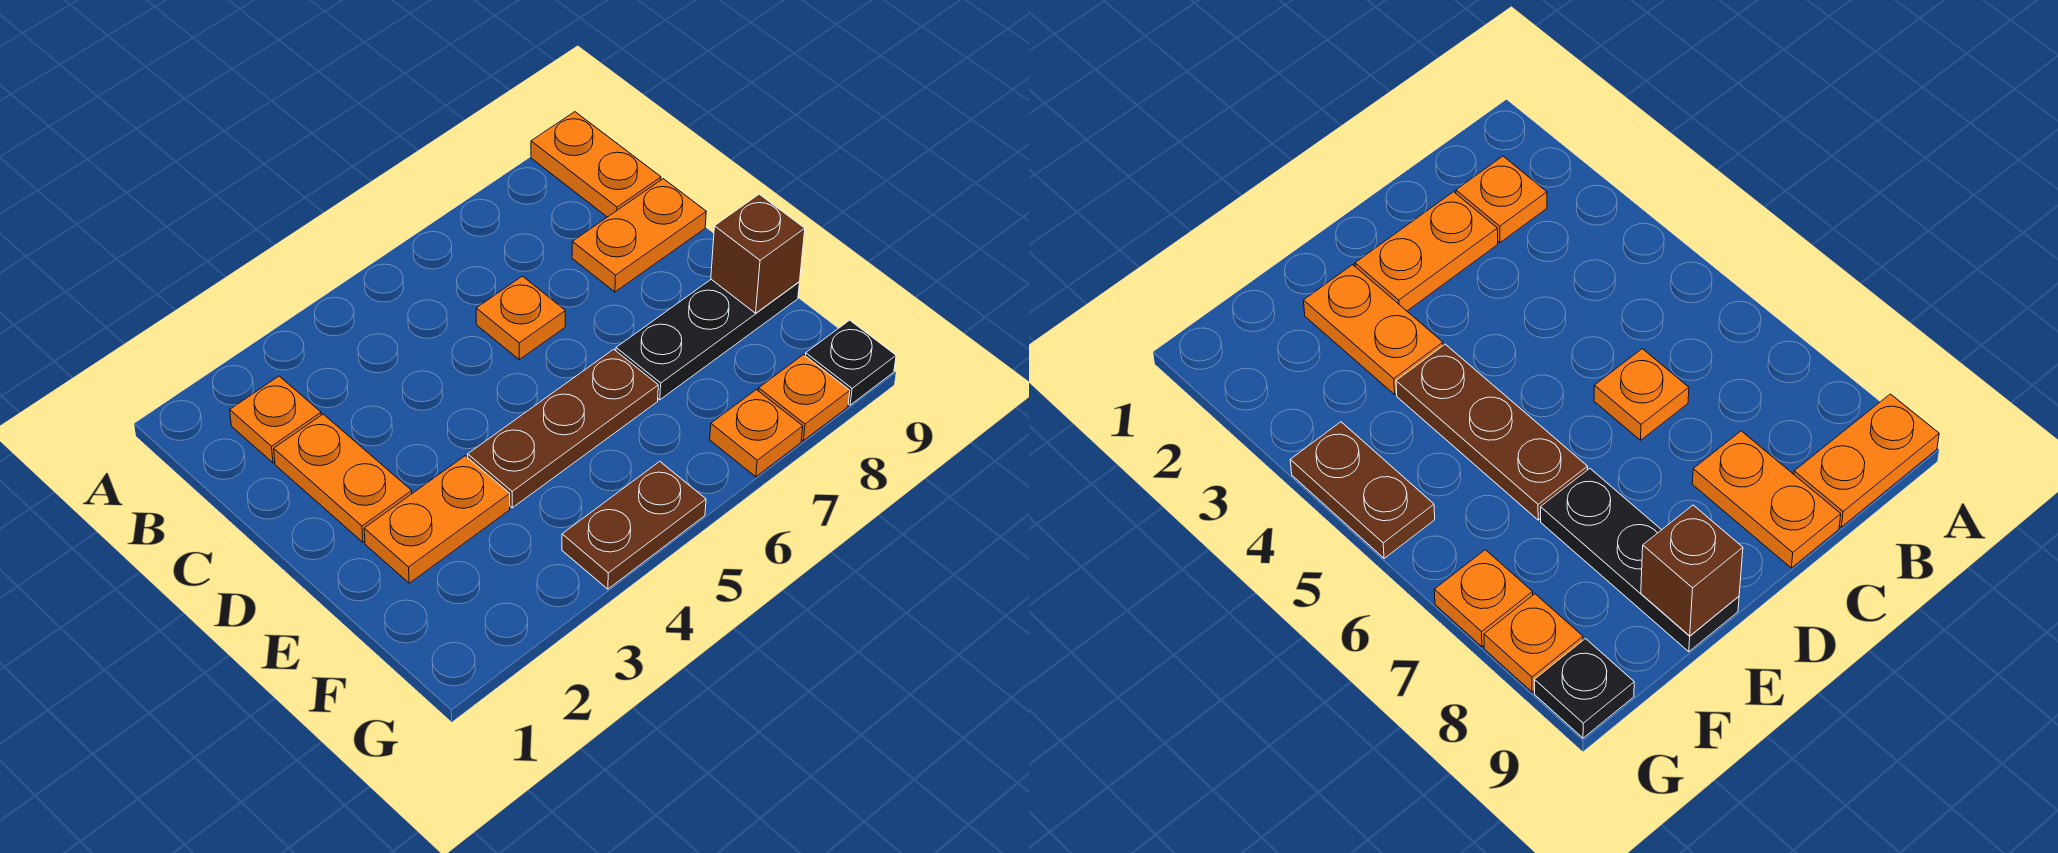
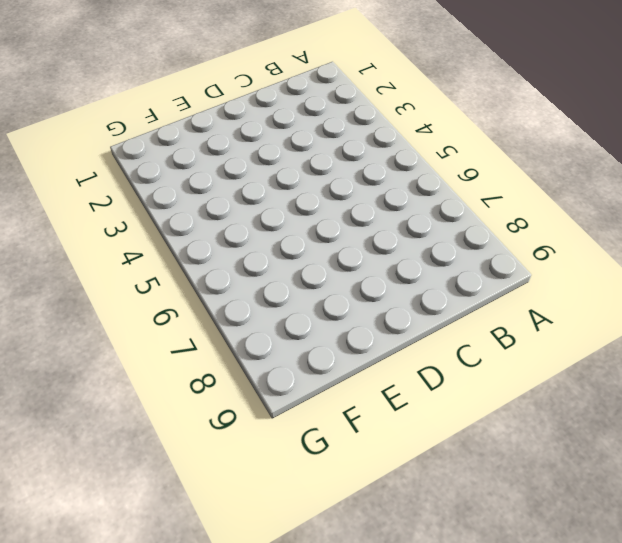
none -> orange 1x2 plate [531,112,661,217]
none -> orange 1x1 plate [230,376,321,463]
none -> orange 1x2 plate [274,414,412,542]

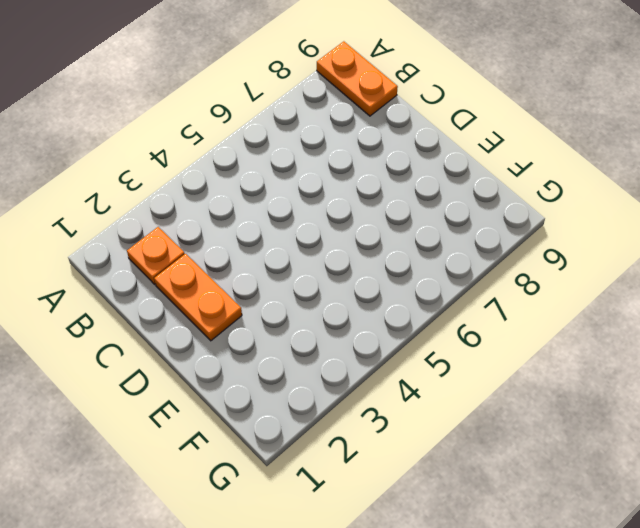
none -> orange 1x1 plate [476,276,565,359]
none -> orange 1x2 plate [572,179,706,292]
none -> orange 1x2 plate [364,456,510,583]

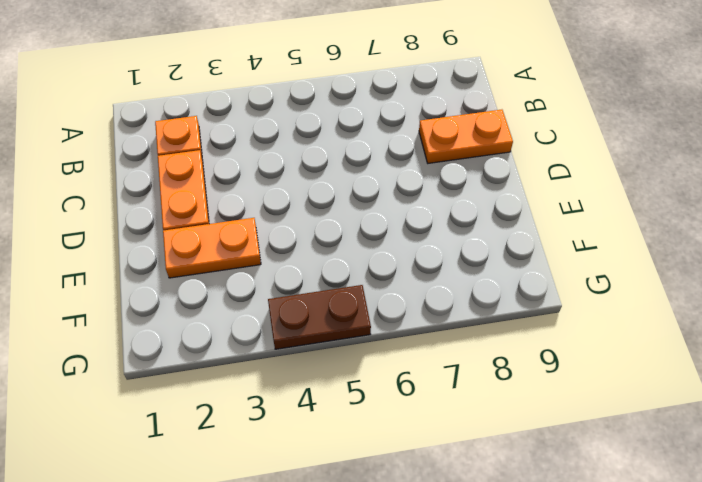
none -> orange 1x2 plate [531,112,661,217]
none -> orange 1x1 plate [476,276,565,359]
none -> brown 1x3 plate [468,349,658,508]

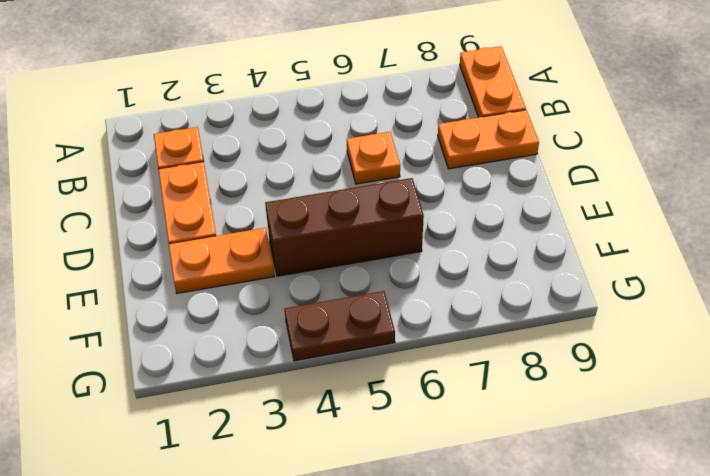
brown 1x3 brick [265,178,424,276] -> brown 1x3 plate [468,349,658,508]
none -> black 1x3 plate [616,280,799,400]
none -> orange 1x1 plate [710,390,803,477]
none -> orange 1x1 plate [758,355,850,441]

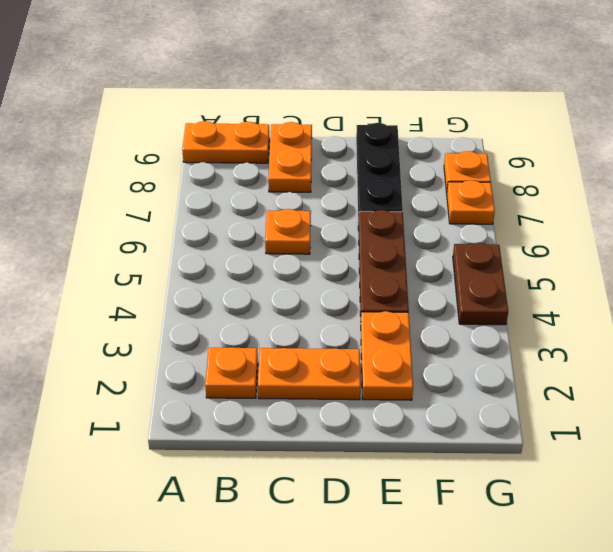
none -> black 1x1 plate [805,320,896,405]
none -> brown 1x1 brick [711,194,805,313]

